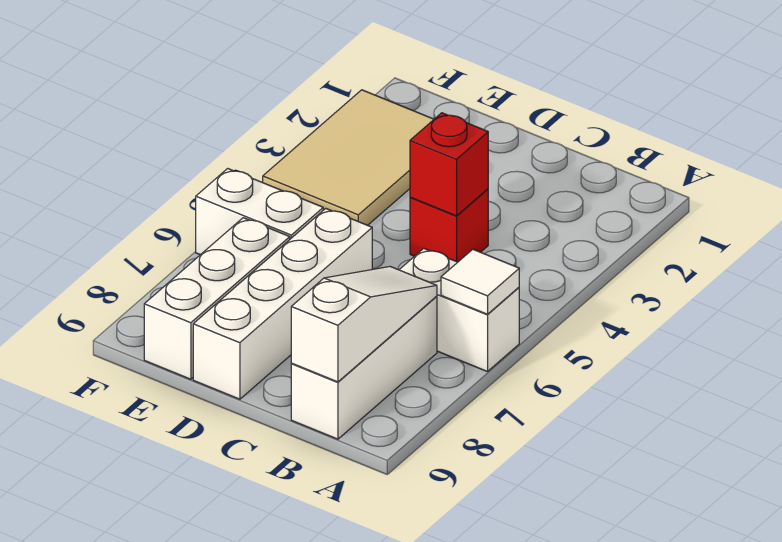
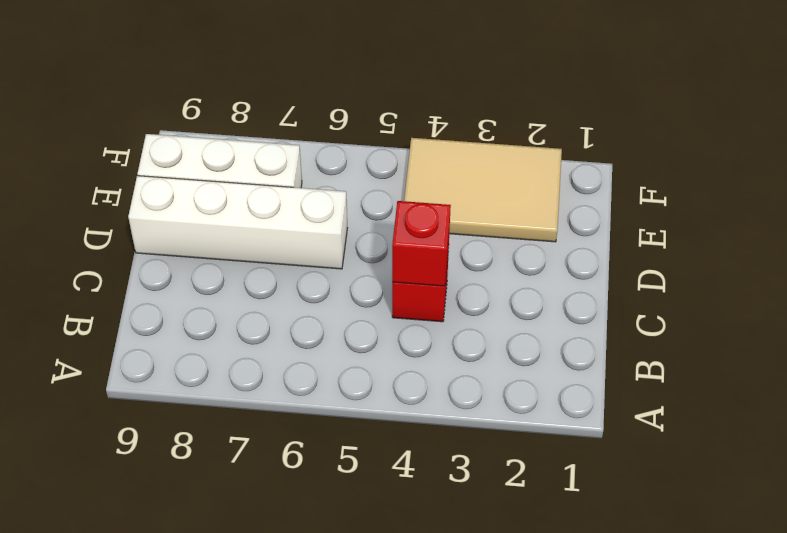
none -> white 1x2 brick [399,248,519,372]
none -> white 1x3 brick [291,296,437,439]

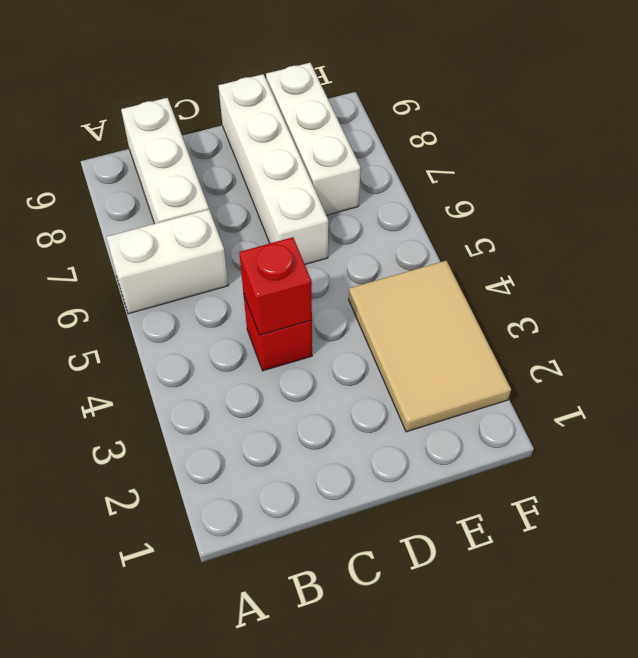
none -> white 1x2 brick [196,169,323,255]
none -> white 1x1 tile [441,249,519,314]

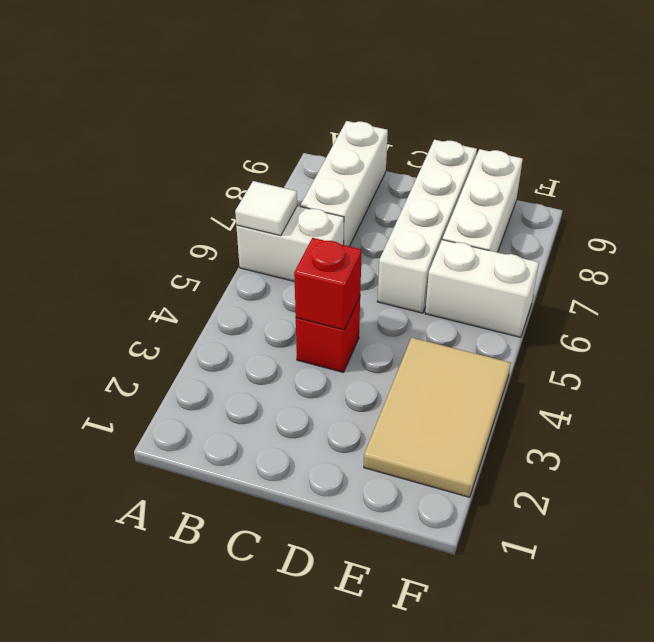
none -> white 1x3 slope [291,267,437,382]

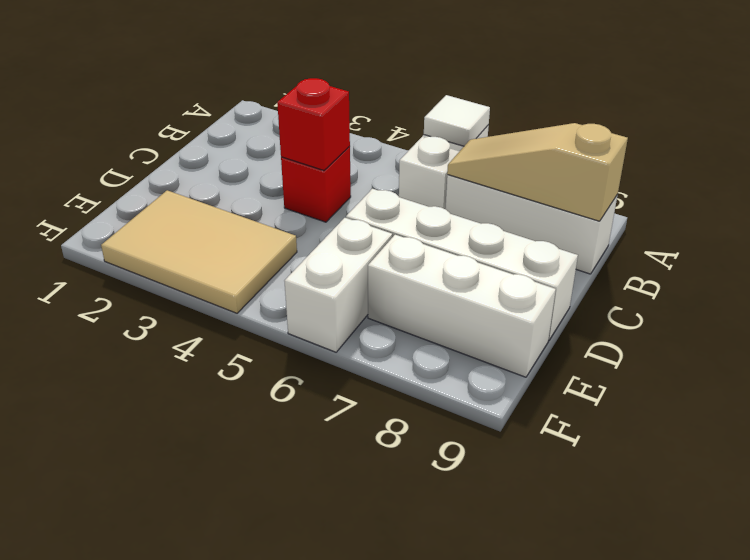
tan 1x3 slope [447,123,628,221] -> white 1x3 slope [291,267,437,382]

